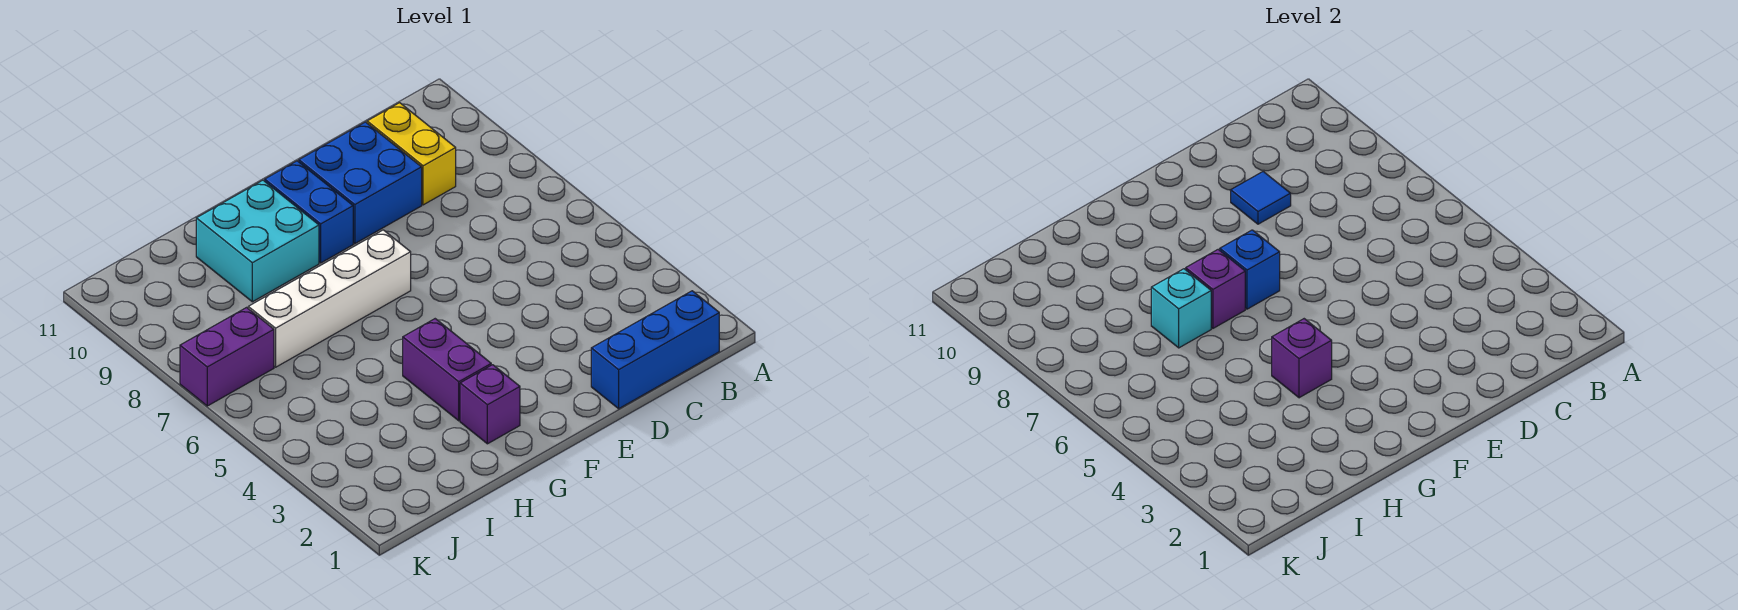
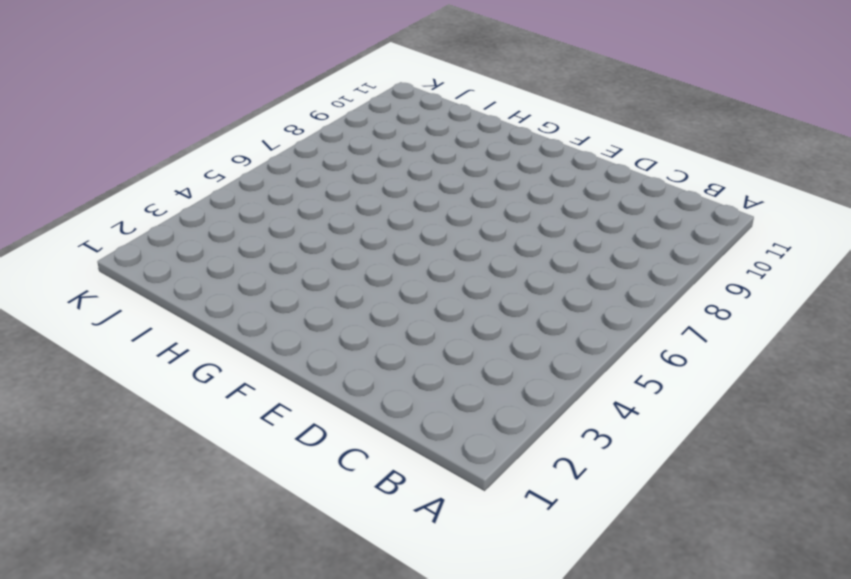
none -> blue 1x3 brick [591,291,719,409]
none -> yellow 1x2 brick [367,103,456,205]
none -> blue 2x2 brick [299,122,422,244]

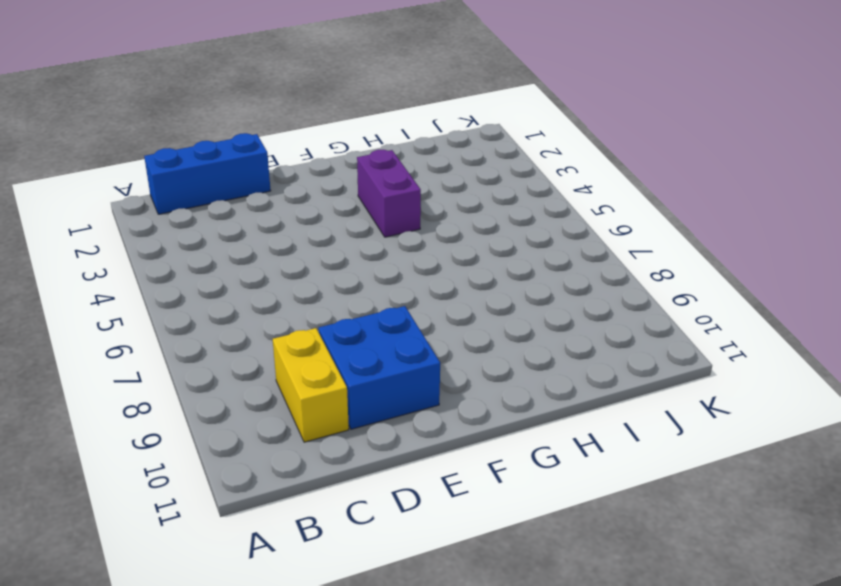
none -> white 1x4 brick [248,230,411,367]
none -> blue 1x2 brick [265,161,353,263]
none -> purple 1x1 brick [460,365,520,444]

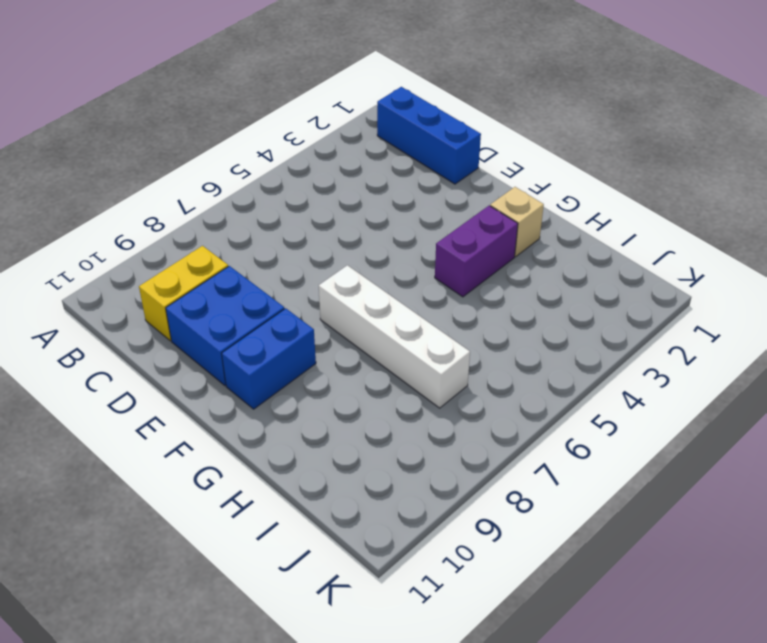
tan 1x1 brick [490,187,544,257] -> purple 1x1 brick [460,365,520,444]
none -> cyan 2x2 brick [196,180,319,302]
none -> purple 1x2 brick [180,308,274,406]
none -> blue 1x1 tile [1231,172,1291,224]

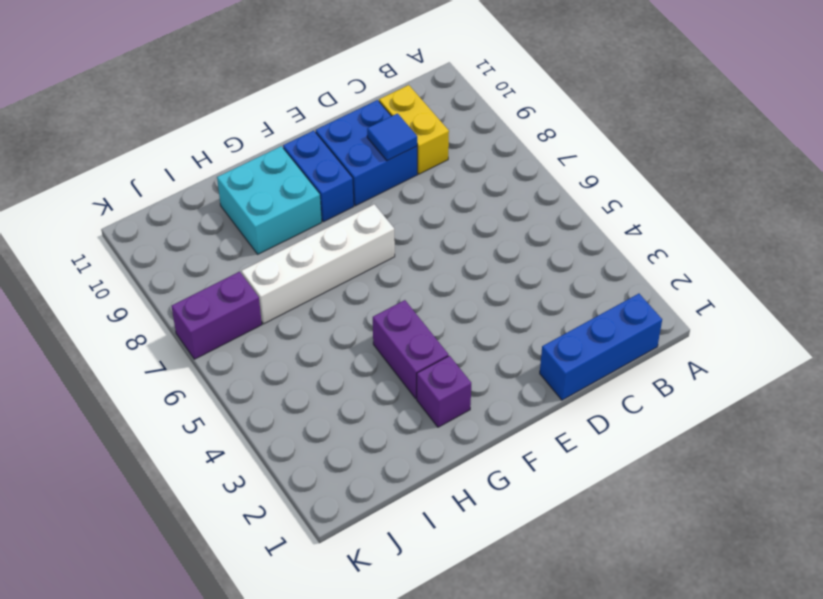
none -> blue 1x1 brick [1220,230,1280,309]
none -> purple 1x1 brick [1272,319,1332,398]
none -> purple 1x1 brick [1186,250,1245,328]

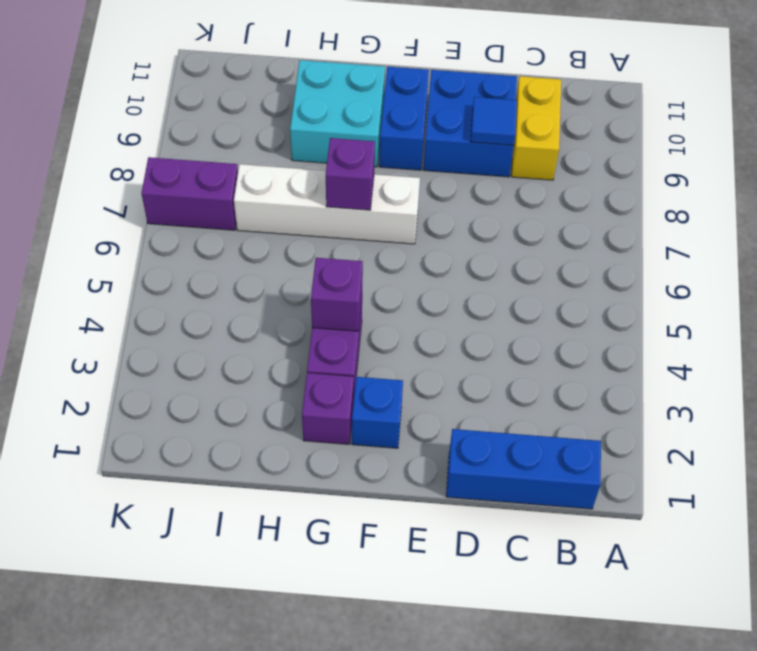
blue 1x1 brick [352,377,403,448] -> blue 1x1 brick moved to [1220,230,1280,309]
none -> cyan 1x1 brick [1151,269,1211,348]

